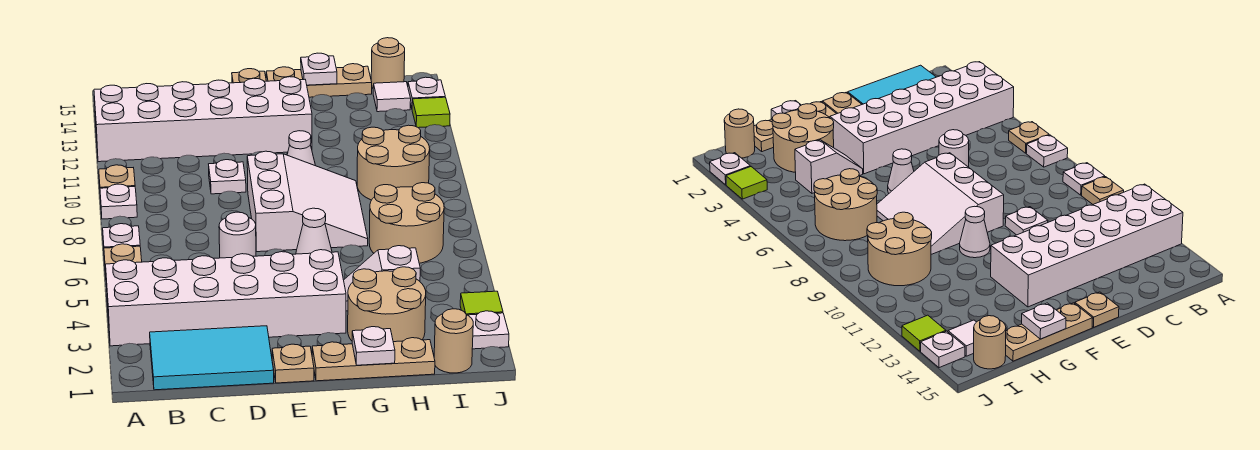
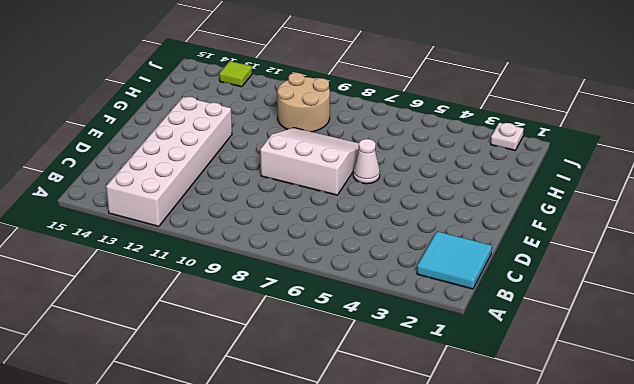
cyan 2x2 tile [417,231,492,289] -> cyan 2x3 tile [150,326,274,390]
none -> white 2x6 brick [106,250,346,346]
none -> tan 1x1 plate [104,244,142,275]
none -> white 1x1 plate [103,224,140,248]

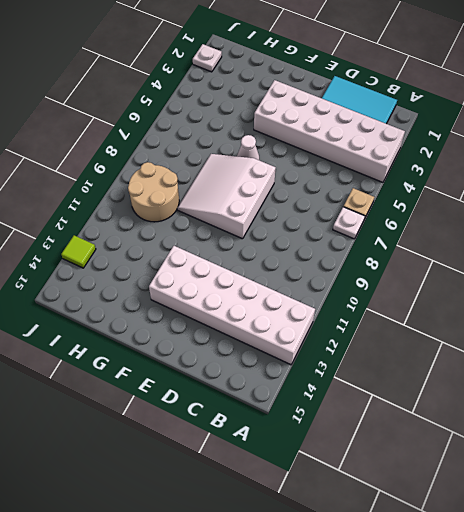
none -> white 1x1 plate [100,184,137,219]
none -> tan 1x1 plate [99,165,135,188]
none -> white 1x1 round brick [219,212,256,258]

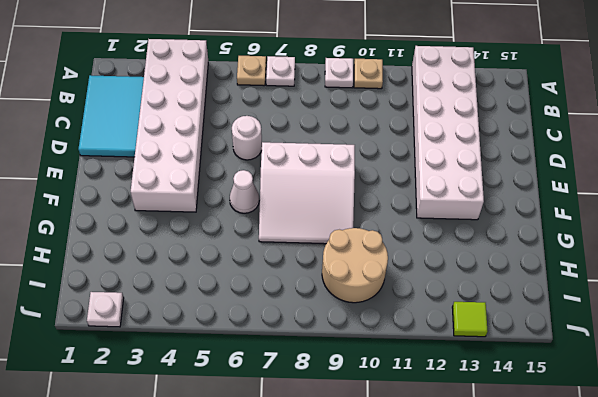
none -> white 1x1 plate [209,160,246,194]
none -> tan 1x1 plate [272,344,314,383]
none -> tan 1x1 plate [232,69,266,83]

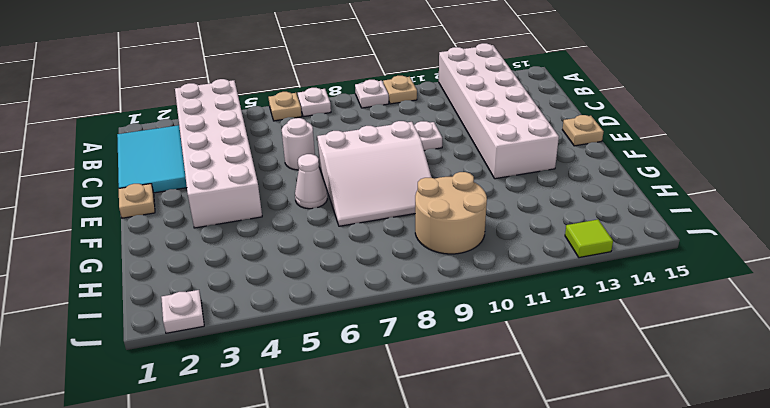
none -> tan 1x3 plate [312,338,435,381]
none -> white 1x1 cone [287,131,315,165]
none -> tan 1x3 plate [266,64,372,97]

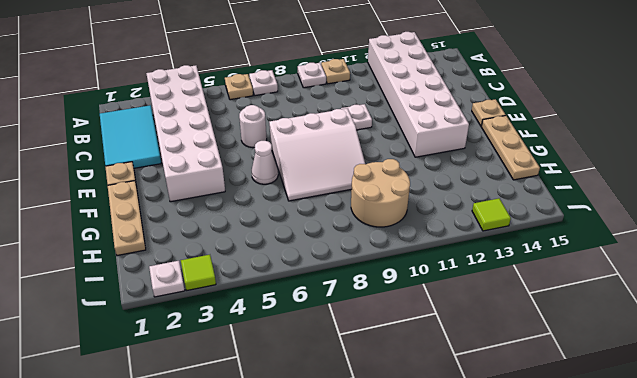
none -> white 1x1 cone [287,131,315,165]
none -> tan 2x2 round brick [348,267,426,342]
none -> white 1x2 slope [344,246,420,311]

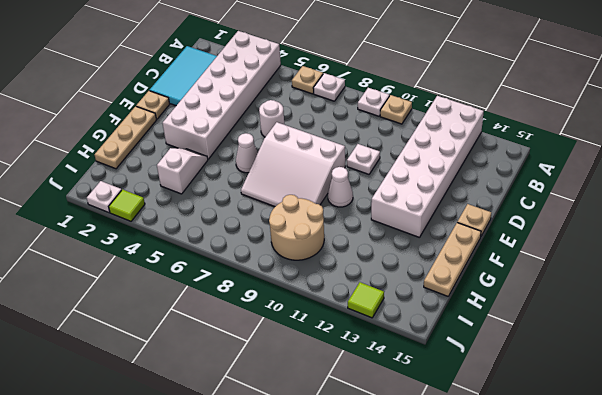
none -> tan 2x2 round brick [348,267,426,342]
none -> tan 2x2 round brick [369,183,444,263]
none -> tan 1x1 round brick [434,309,473,373]

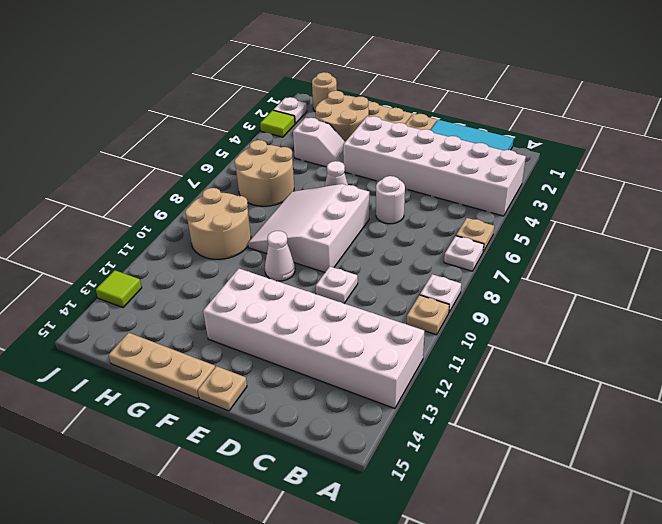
none -> white 1x1 tile [373,82,411,112]
none -> tan 1x1 round brick [371,38,405,88]
none -> white 1x1 plate [408,77,445,108]

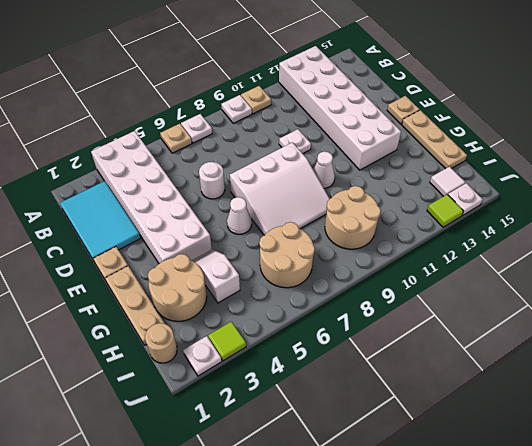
none -> tan 1x1 round brick [371,38,405,88]
none -> white 1x1 plate [352,327,395,365]
none -> white 1x1 plate [301,53,337,85]

